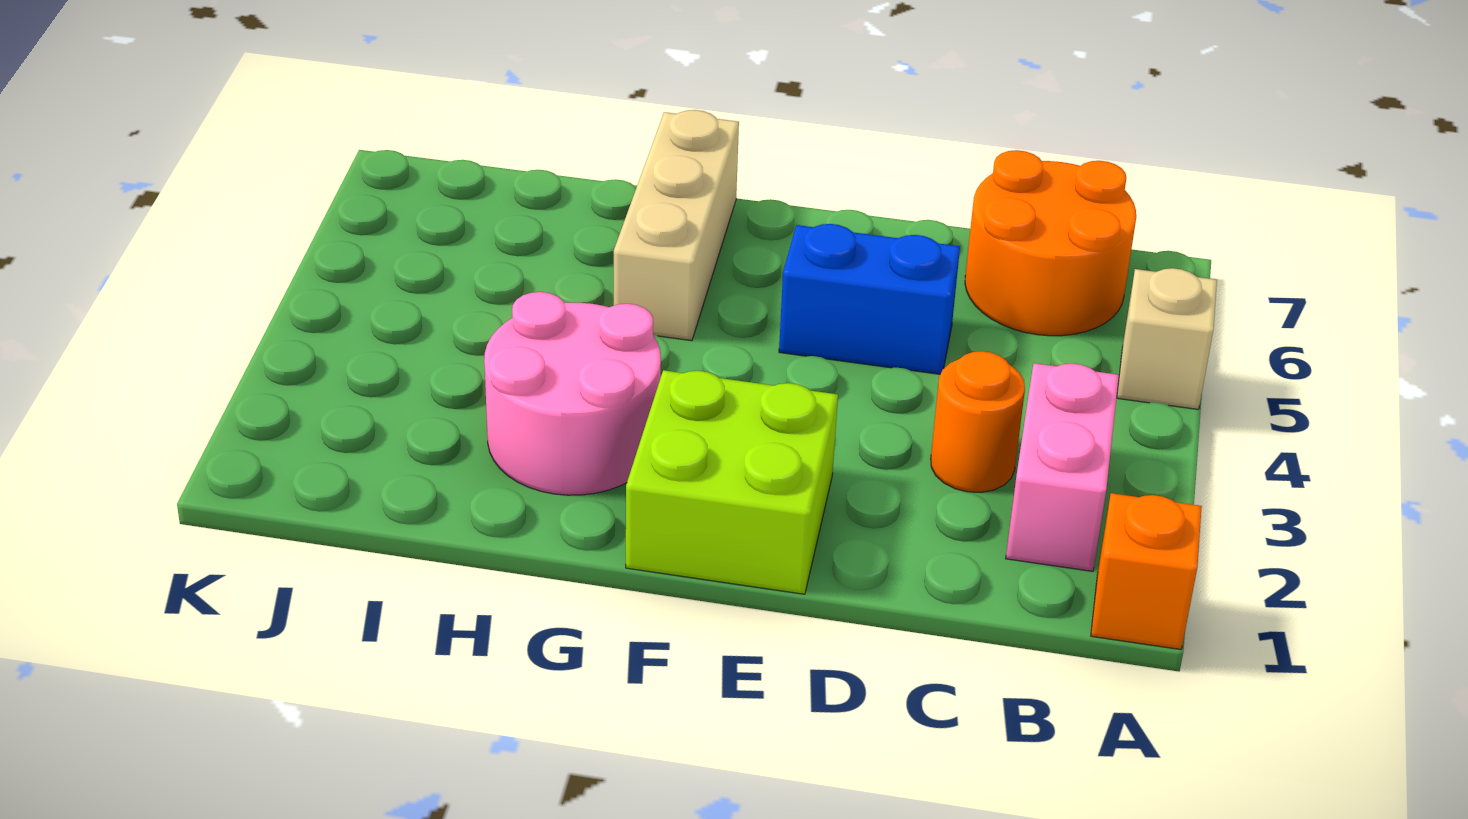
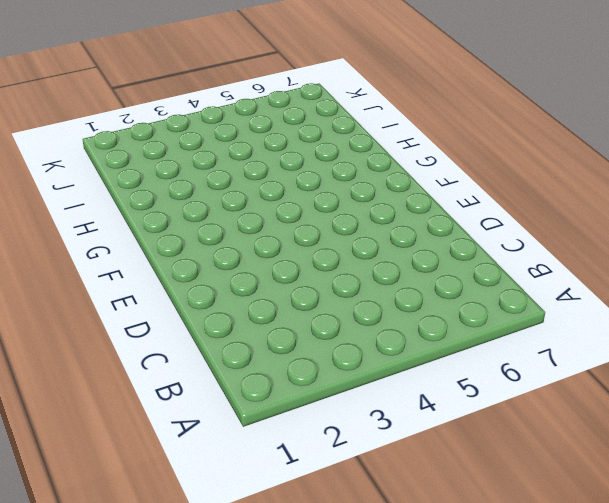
none -> orange 1x1 brick [1091,493,1202,649]
none -> tan 1x1 brick [1117,268,1217,409]

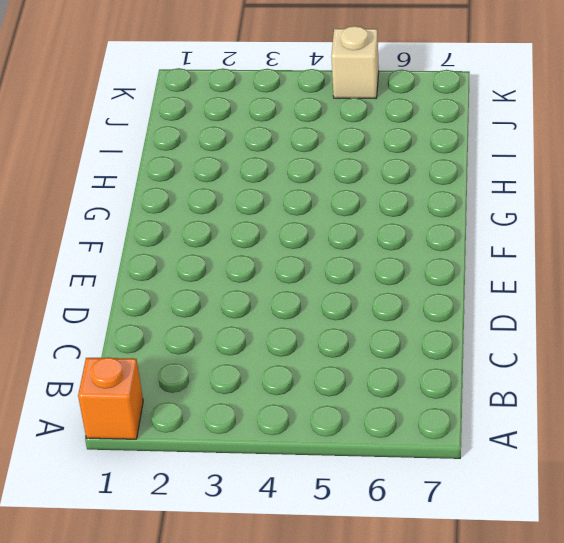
tan 1x1 brick [331,26,379,99] -> tan 1x1 brick moved to [1117,268,1217,409]
none -> pink 1x2 brick [1006,363,1119,571]
none -> orange 2x2 round brick [965,150,1136,336]

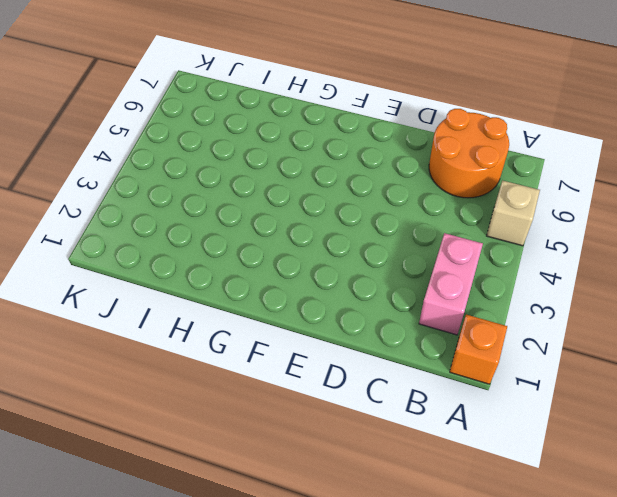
none -> orange 1x1 round brick [931,351,1025,492]
none -> blue 1x2 brick [779,224,960,374]

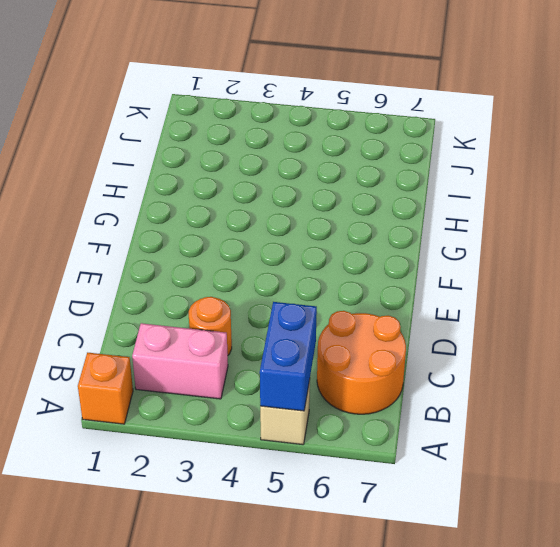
blue 1x2 brick [260,302,317,411] -> blue 1x2 brick moved to [779,224,960,374]
none -> lime 2x2 brick [626,370,838,594]
none -> pink 2x2 round brick [484,292,661,495]

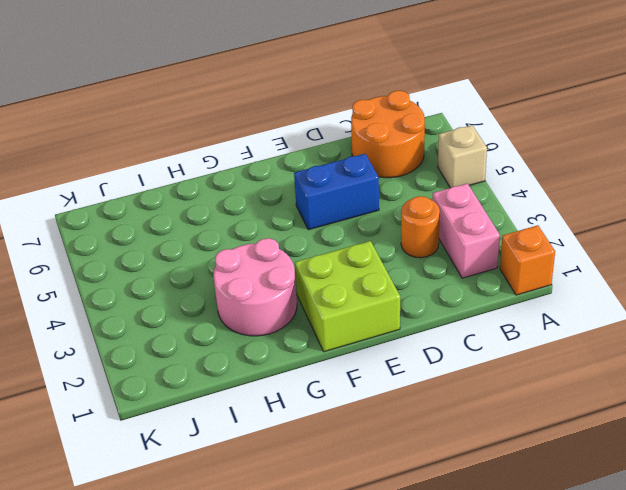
none -> tan 1x3 brick [614,110,739,341]

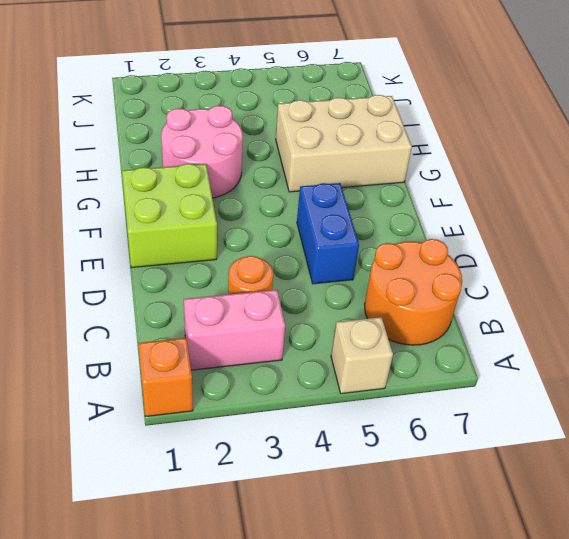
tan 2x3 brick [276,95,412,192] -> tan 1x3 brick [614,110,739,341]

